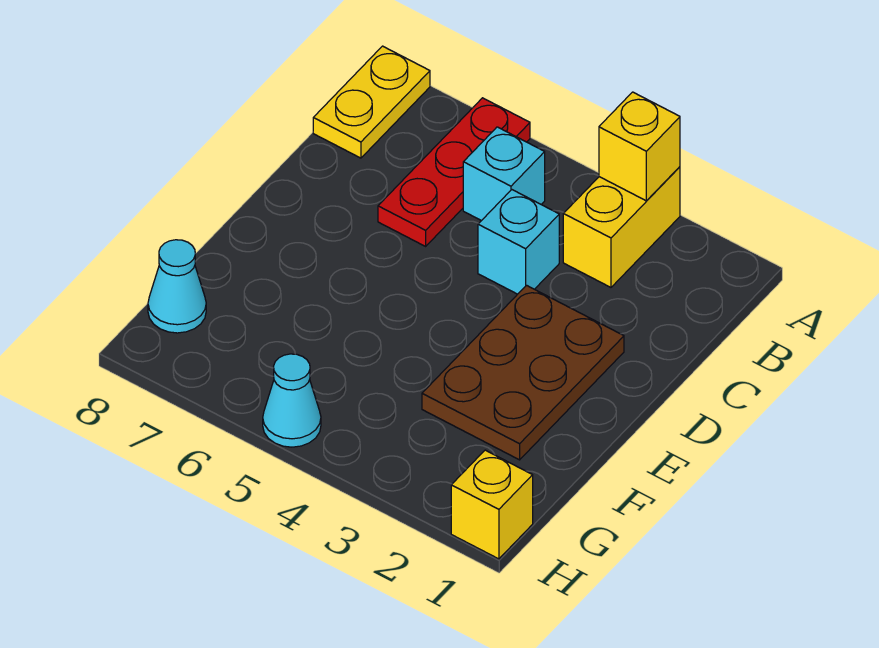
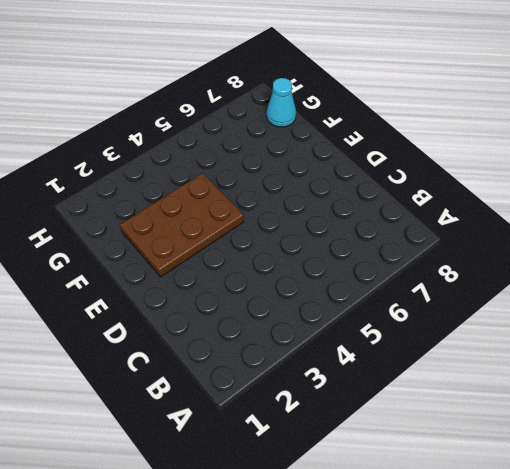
brown 2x3 plate [120,173,244,277] -> brown 2x3 plate turned to [422,285,624,460]
none -> yellow 1x2 brick [563,167,680,287]
none -> red 1x3 plate [378,98,530,246]

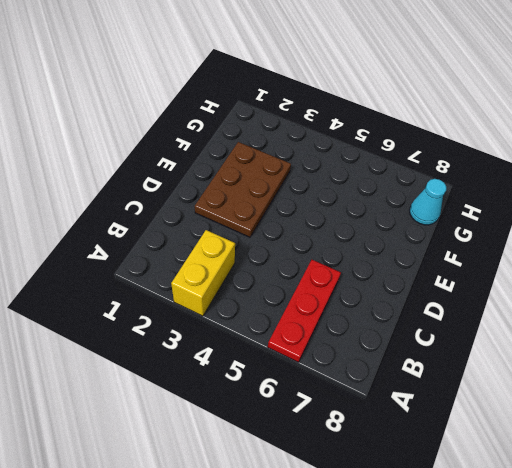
none -> yellow 1x2 plate [313,46,430,158]
none -> cyan 1x1 brick [463,127,545,221]

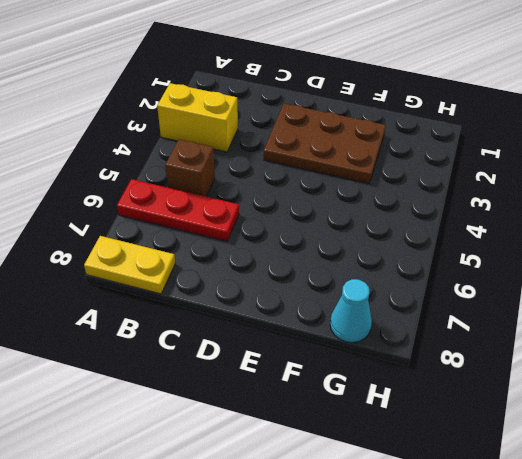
brown 1x1 brick [165,140,215,197] -> cyan 1x1 brick [463,127,545,221]
none -> cyan 1x1 brick [478,190,559,294]
none -> yellow 1x1 brick [451,450,533,559]

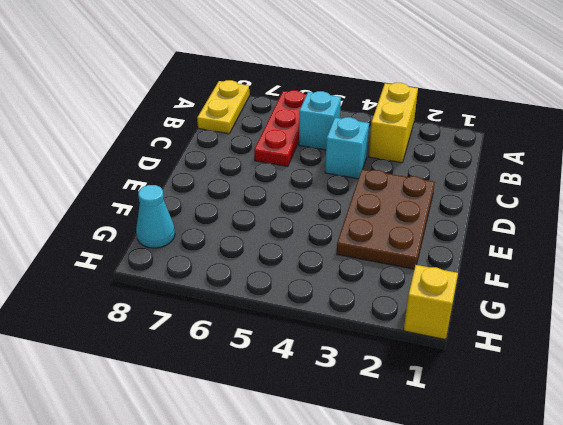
none -> cyan 1x1 cone [263,354,321,447]
none -> yellow 1x1 brick [599,92,680,201]

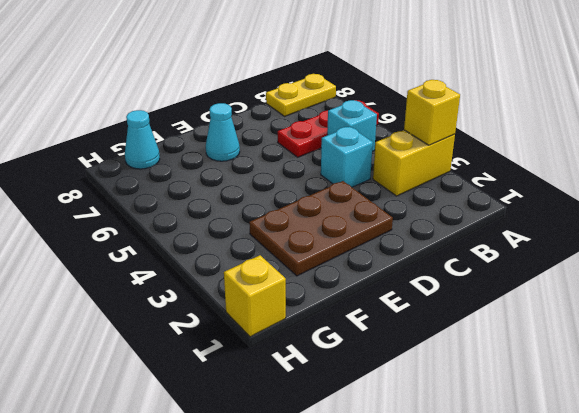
cyan 1x1 cone [206,103,240,161] -> cyan 1x1 cone moved to [263,354,321,447]

